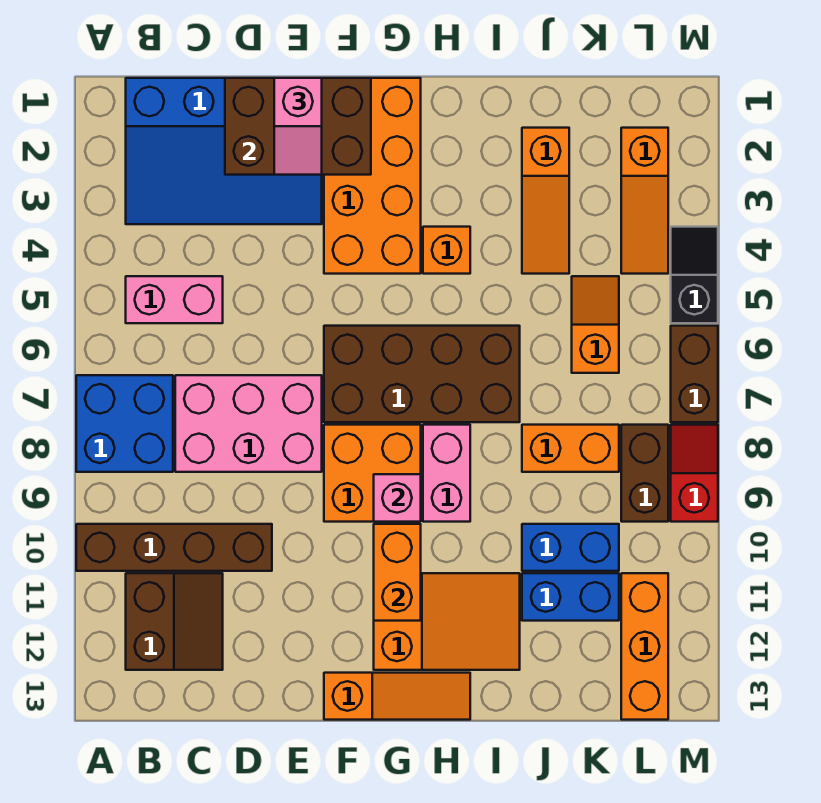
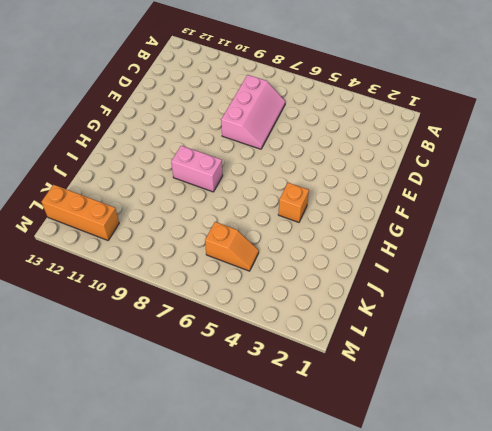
pink 2x3 slope [221,75,285,149] -> pink 2x3 brick [175,375,322,472]
none -> blue 2x2 brick [76,375,173,472]
none -> brown 1x4 brick [76,524,272,571]
none -> blue 3x4 slope [126,78,322,224]

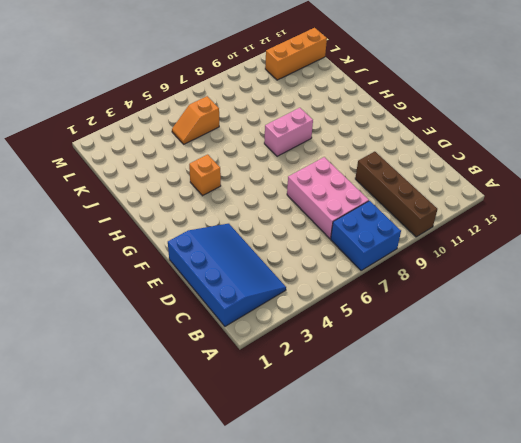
none -> pink 1x2 brick [126,276,223,323]
none -> brown 2x2 slope [126,573,223,670]
none -> orange 2x4 brick [324,78,421,274]

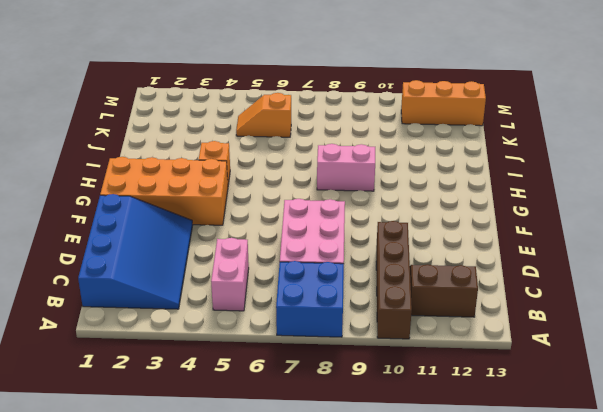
none -> brown 2x4 brick [324,326,520,422]
none -> orange 2x2 brick [324,425,421,522]
none -> orange 1x3 slope [324,673,470,720]

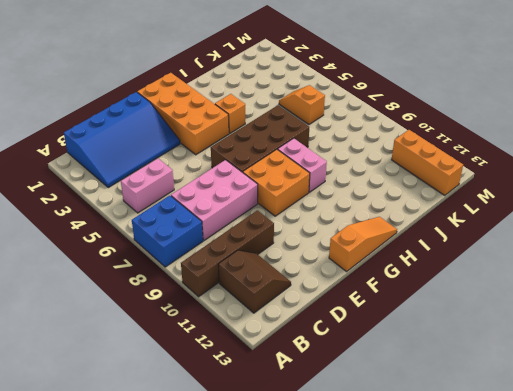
none -> orange 2x3 slope [374,573,520,670]
none -> orange 1x3 slope [522,128,569,274]
none -> orange 1x2 brick [522,425,619,472]

